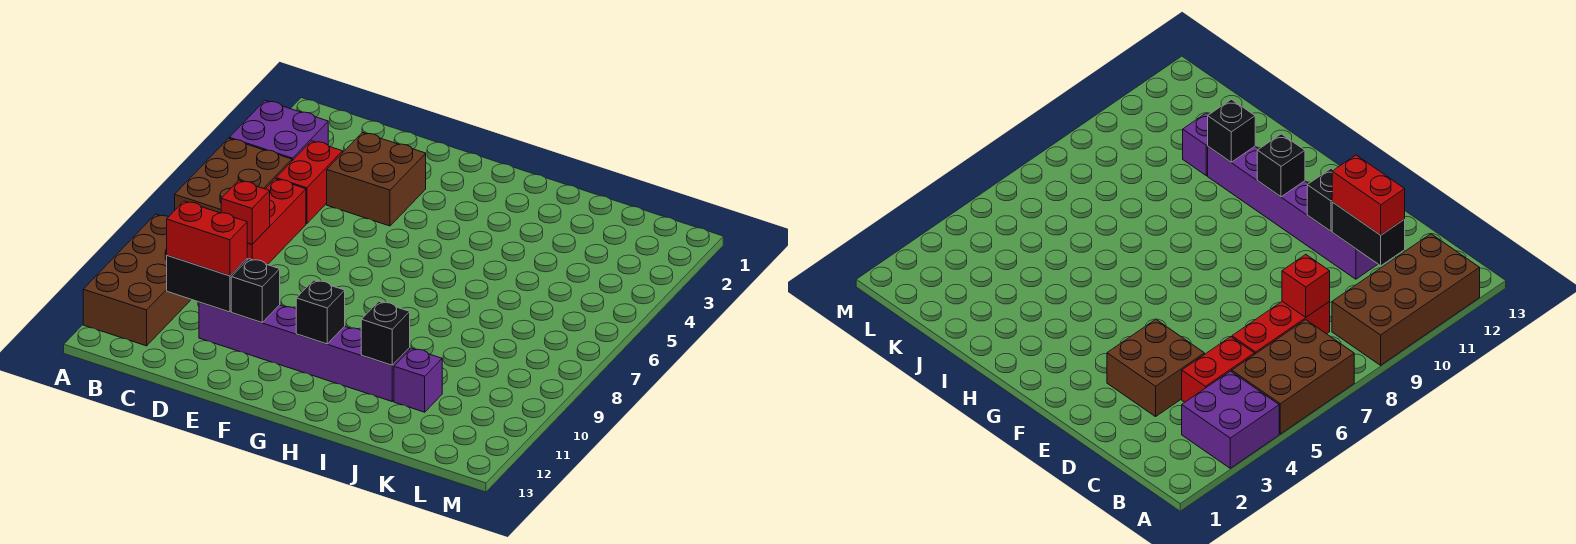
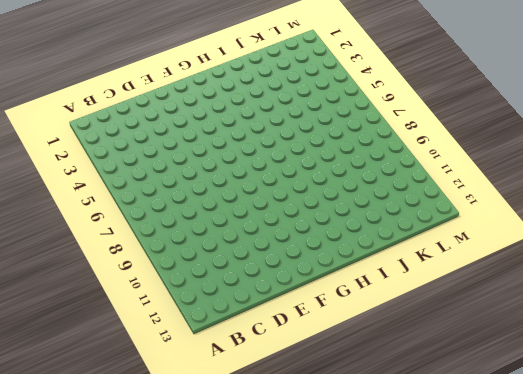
none -> purple 2x2 brick [229,101,328,161]
none -> brown 2x3 brick [175,138,292,213]
none -> brown 2x4 brick [83,214,191,346]

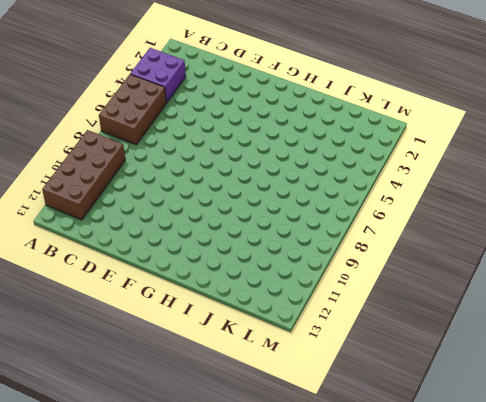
none -> red 1x2 brick [276,141,343,224]
none -> red 1x3 brick [247,179,306,265]
none -> brown 2x2 brick [327,133,426,226]

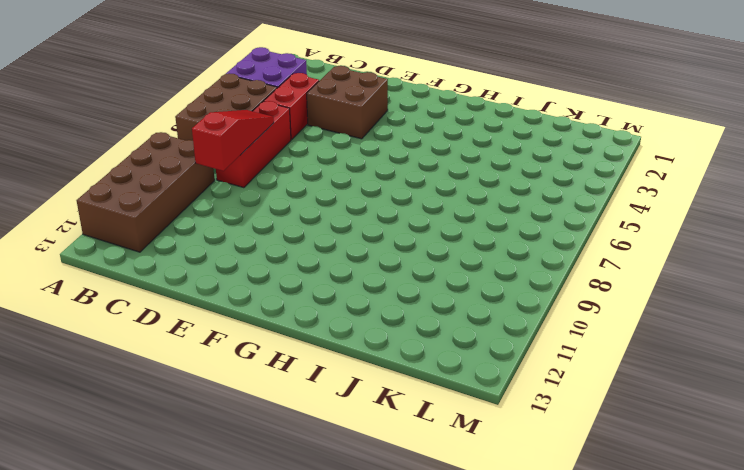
red 1x3 slope [192,110,274,171] -> red 1x1 brick [221,180,270,244]
none -> purple 1x6 brick [199,302,410,401]
none -> purple 1x1 brick [394,348,442,412]
none -> black 1x2 brick [167,255,247,312]

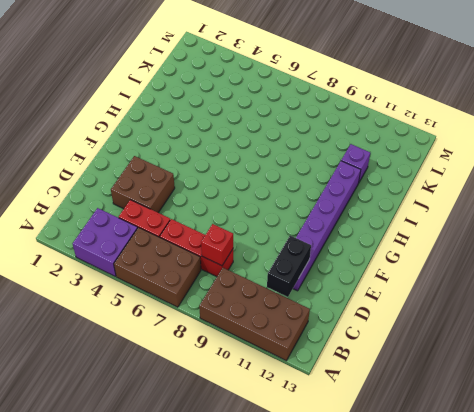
none -> black 1x1 brick [231,259,280,323]
none -> black 1x1 brick [296,280,345,344]
none -> black 1x1 brick [361,302,410,365]

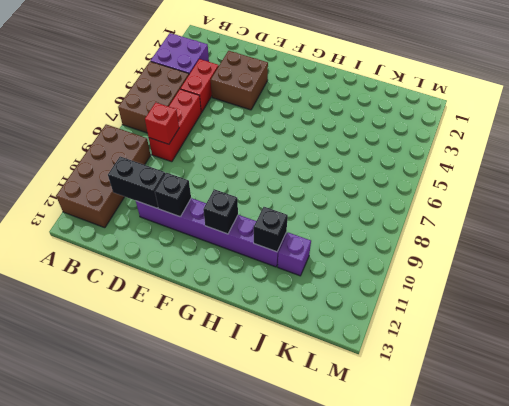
none -> red 1x2 brick [167,201,247,276]

